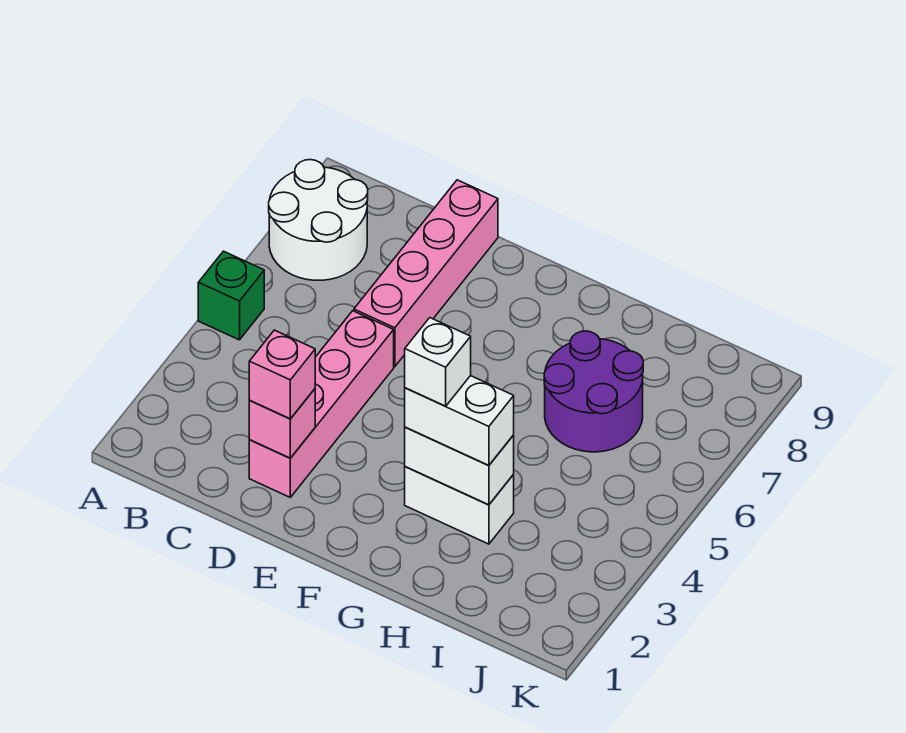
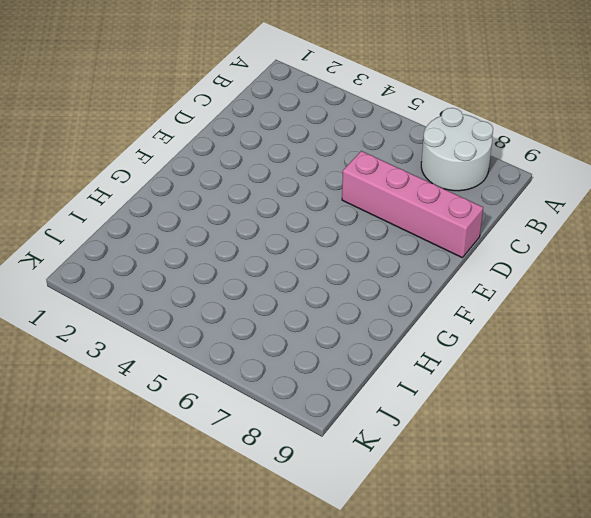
none -> green 1x1 brick [198,251,264,340]
none -> pink 1x4 brick [249,311,394,497]

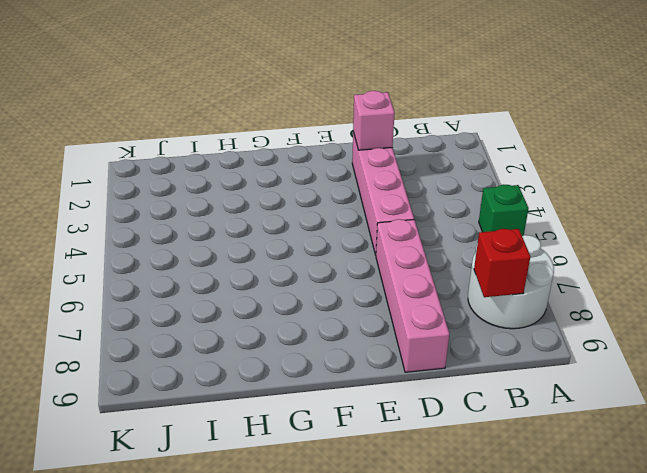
red 1x1 brick [474,229,530,297] -> none
none -> white 1x2 brick [405,467,514,544]
none -> purple 2x2 round brick [544,331,643,452]

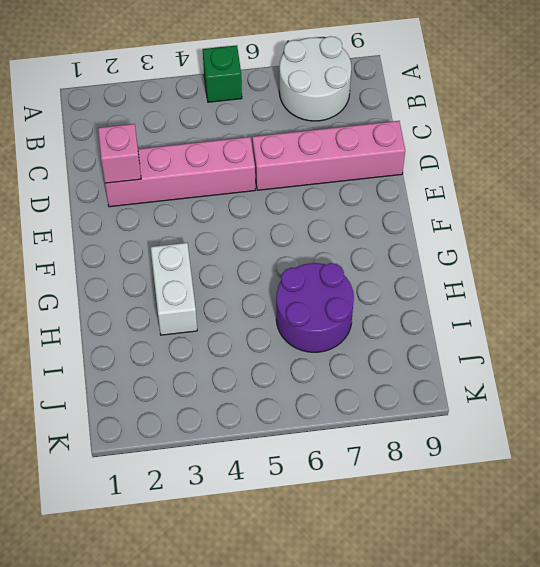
none -> white 1x2 brick [405,427,514,505]
none -> pink 1x1 brick [249,330,315,419]

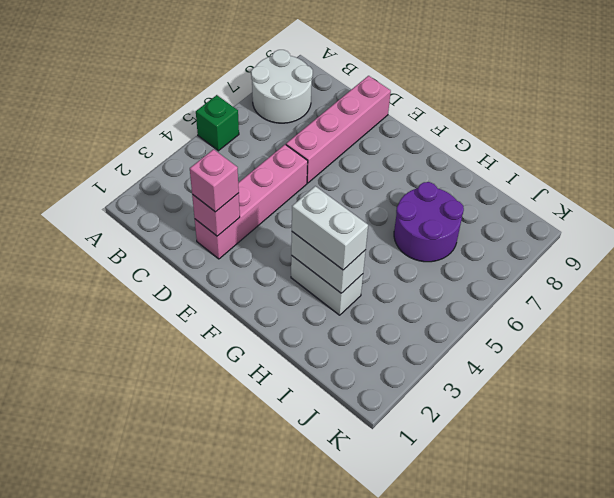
none -> white 1x1 brick [405,318,471,406]

